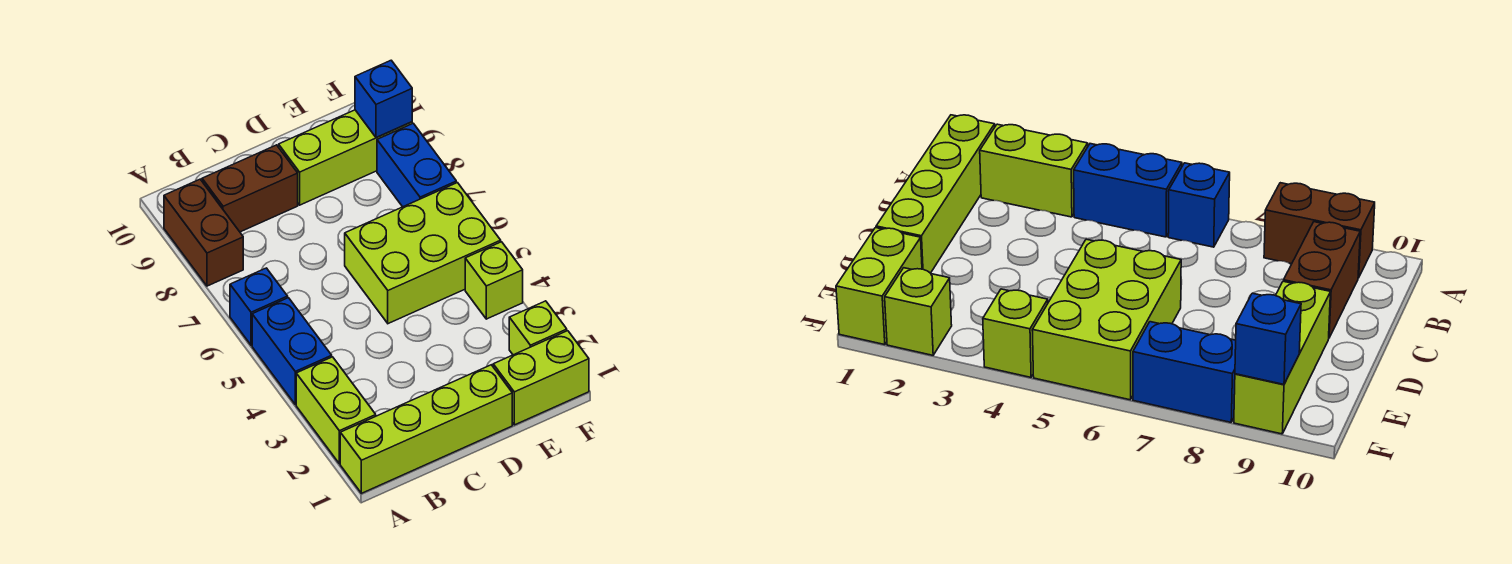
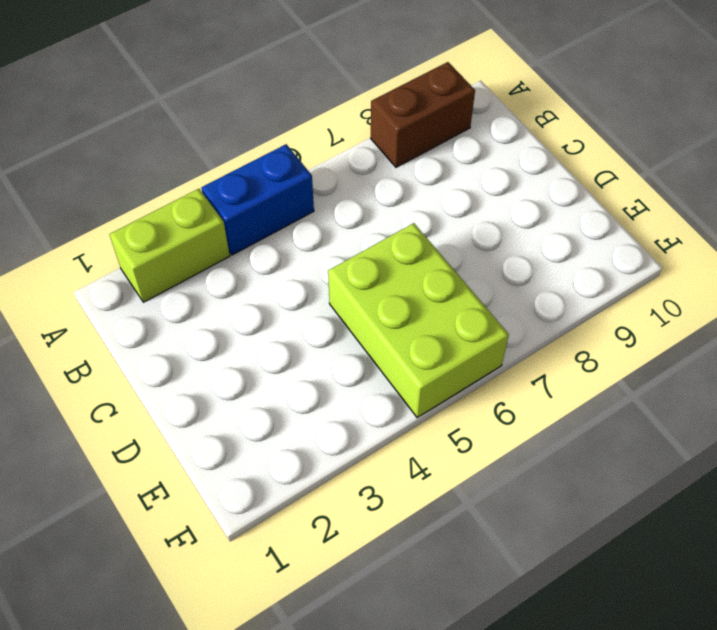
none -> lime 1x4 brick [340,365,512,493]
none -> blue 1x1 brick [230,268,288,345]
none -> brown 1x2 brick [202,145,298,232]

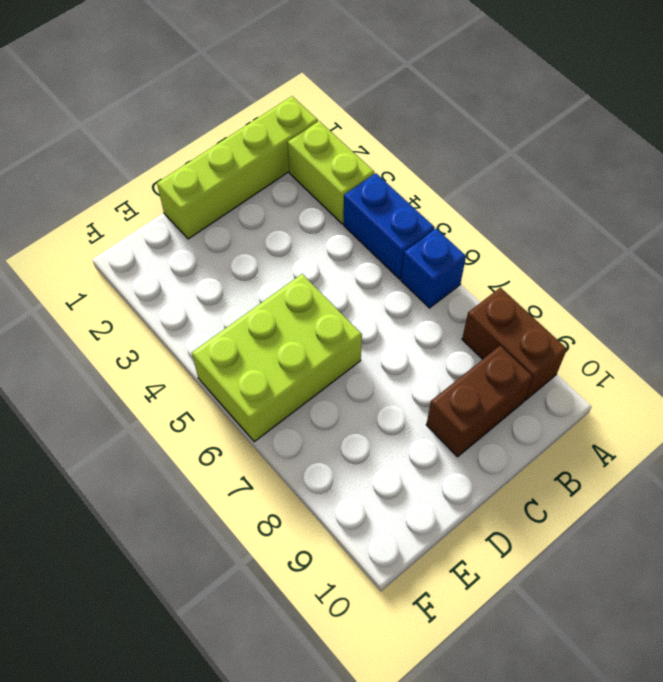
none -> lime 1x3 brick [279,110,412,205]
none -> lime 1x2 brick [493,331,589,425]
none -> lime 1x1 brick [509,301,567,355]

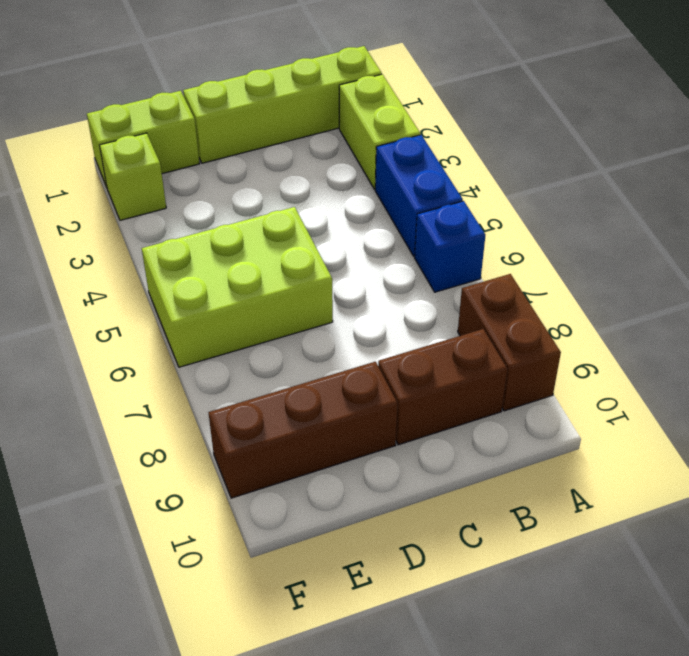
brown 1x3 brick [208,362,398,498] -> lime 1x3 brick [279,110,412,205]
none -> lime 1x1 brick [465,242,523,319]
none -> blue 1x2 brick [377,123,456,207]
none -> blue 1x1 brick [355,60,412,138]

